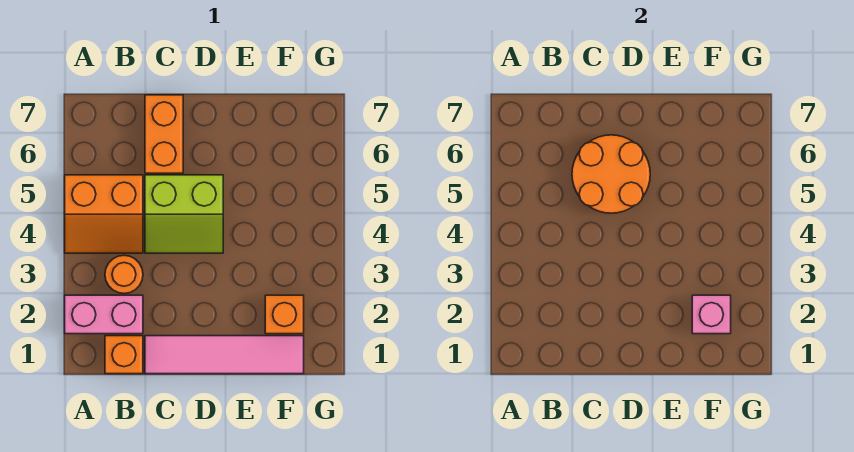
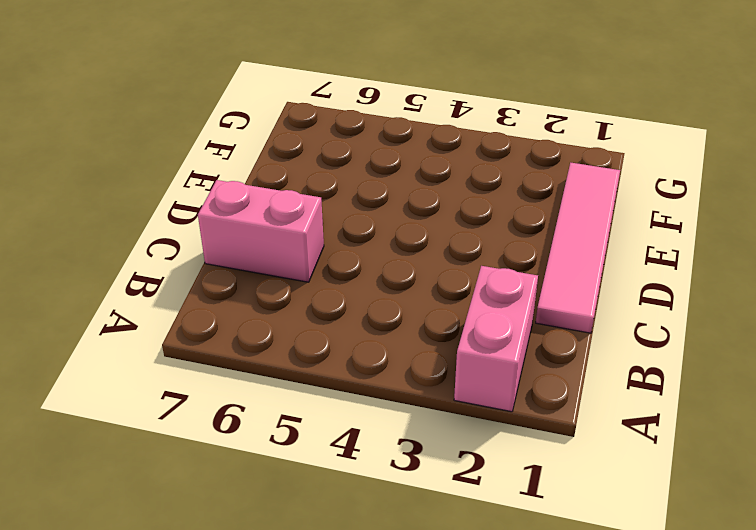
pink 1x2 brick [198,180,324,282] -> orange 1x2 brick [145,95,183,173]
none -> orange 2x2 slope [65,175,143,253]
none -> orange 1x1 brick [105,336,143,374]

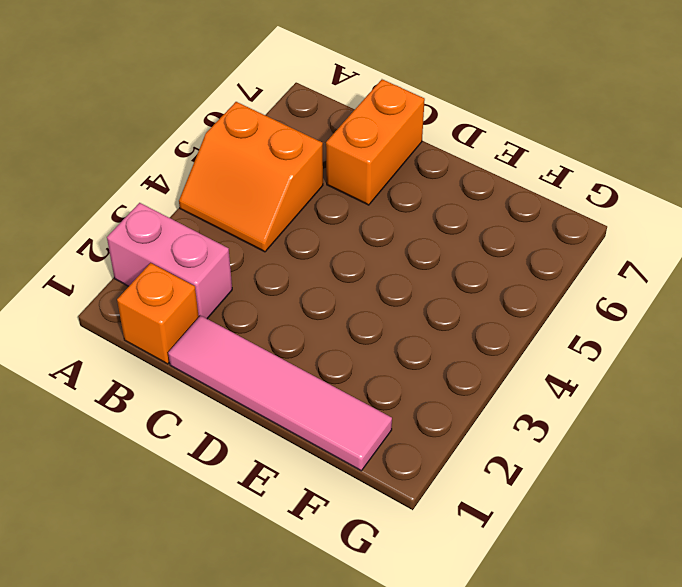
none -> orange 1x1 round brick [105,255,143,293]
none -> lime 2x2 slope [145,175,223,253]

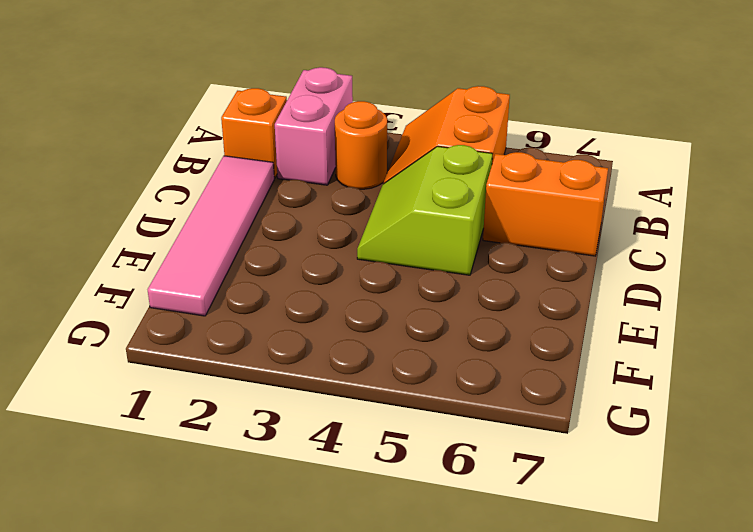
none -> orange 1x1 brick [265,295,304,334]
none -> orange 2x2 round brick [572,135,650,213]

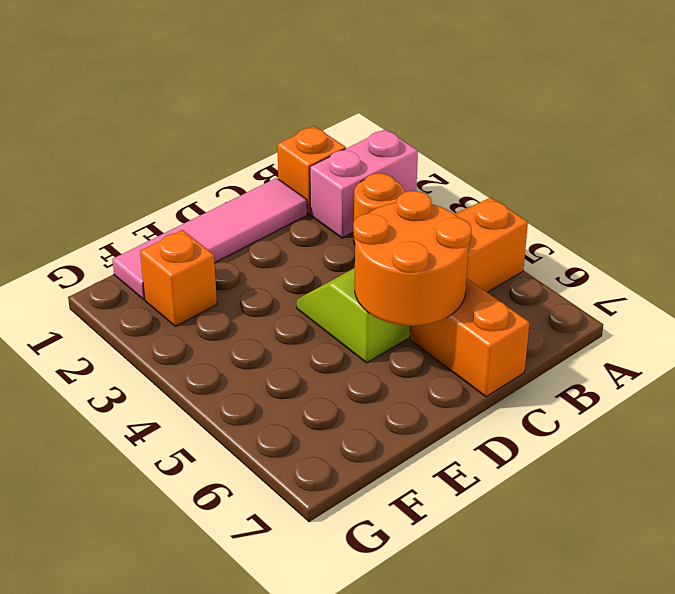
none -> pink 1x1 brick [692,295,731,334]

